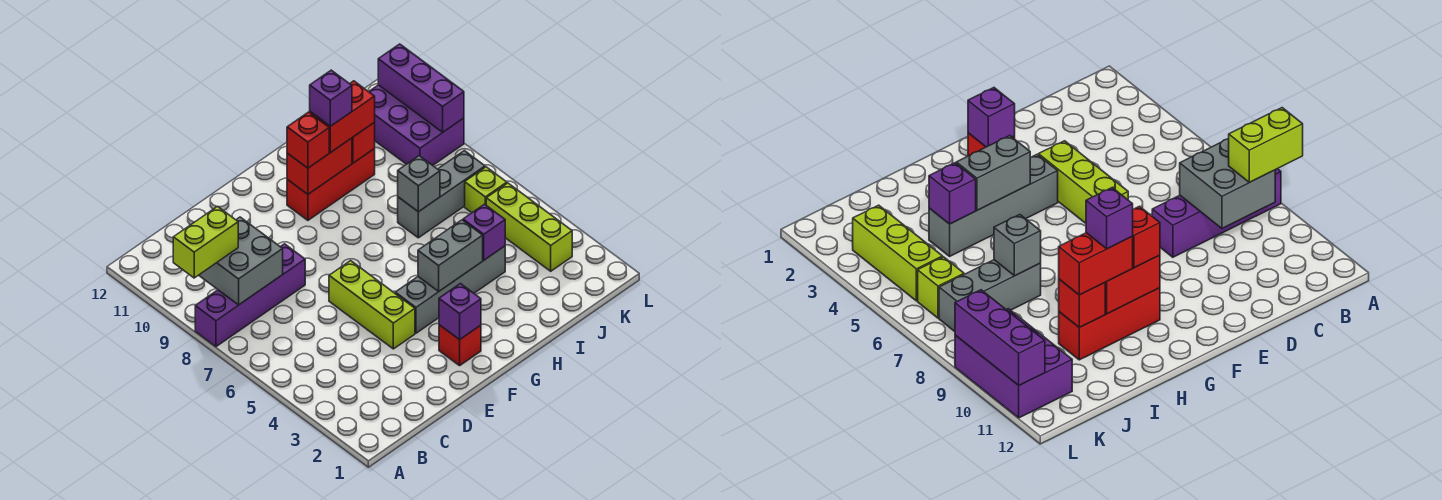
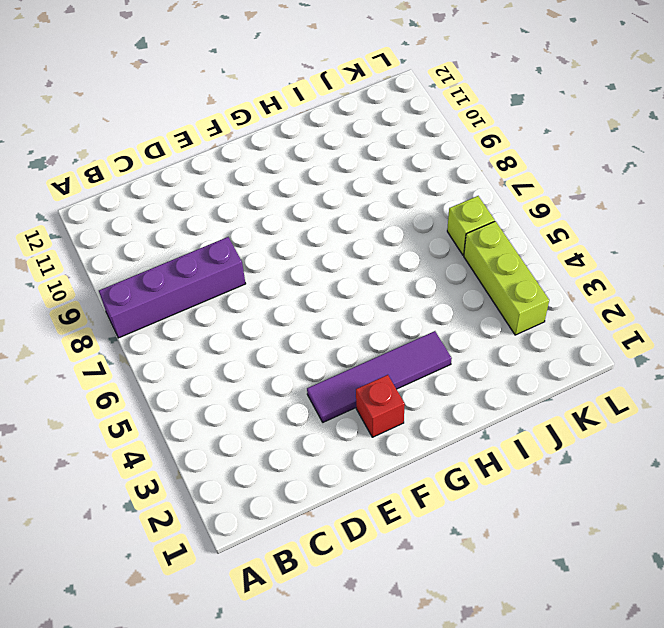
purple 1x4 tile [307,331,452,422] -> none
none -> lime 1x3 brick [329,261,415,349]
none -> grey 1x4 brick [395,246,505,333]
none -> red 1x3 brick [287,149,375,220]

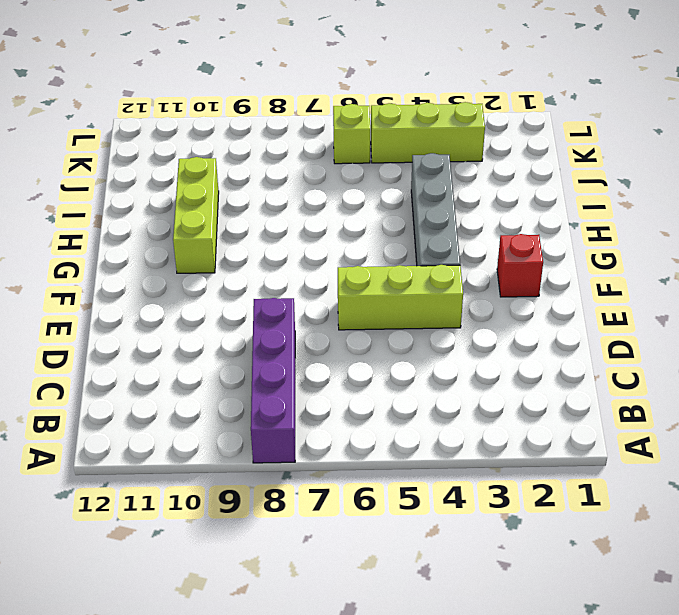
lime 1x3 brick [173,157,219,273] -> red 1x3 brick [287,149,375,220]
none -> grey 1x3 brick [398,151,485,238]
none -> purple 2x3 brick [369,85,464,165]
none -> grey 2x2 brick [199,217,283,305]

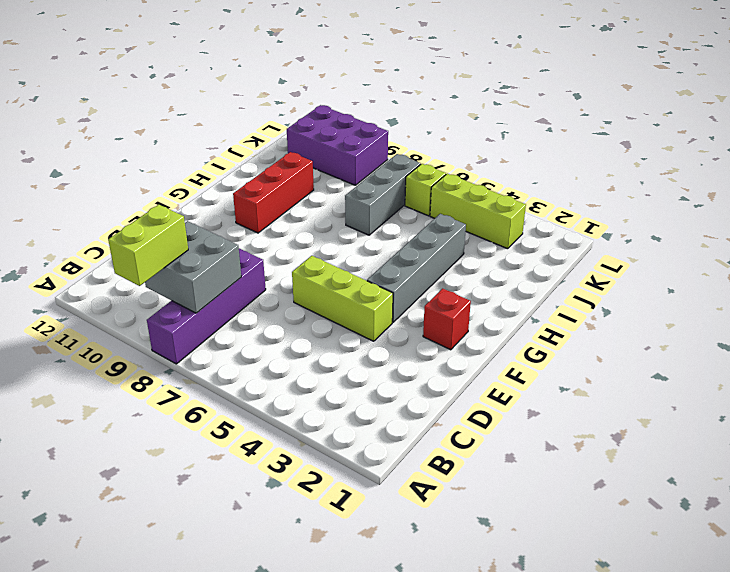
none -> purple 1x1 brick [439,284,481,340]
none -> grey 1x2 brick [418,220,483,292]
none -> red 1x2 brick [287,138,352,194]

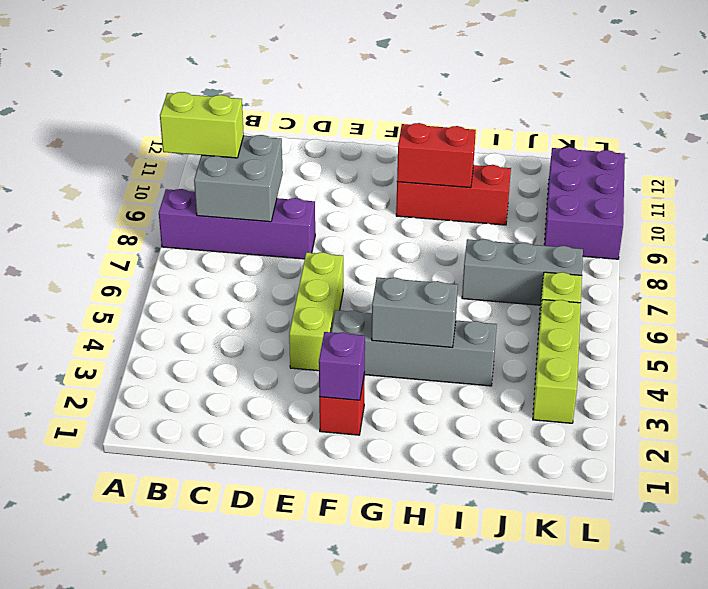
none -> purple 1x1 brick [463,204,505,260]
none -> grey 1x1 brick [398,156,440,212]
none -> red 1x1 brick [352,123,375,163]

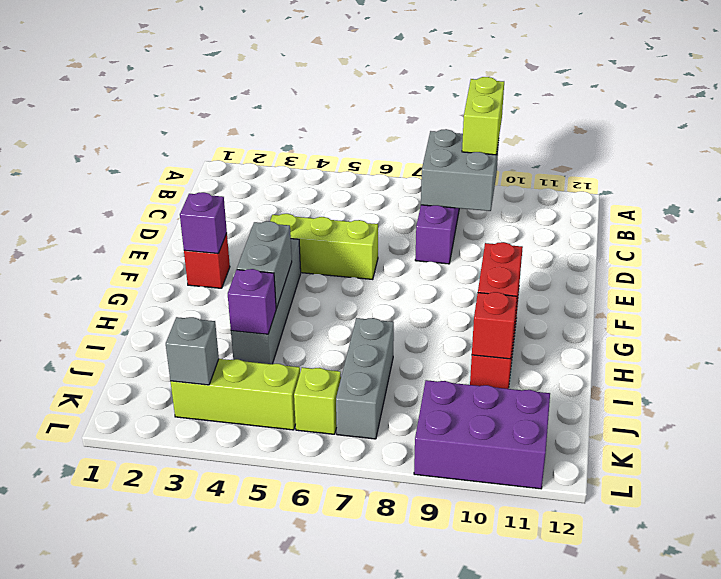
grey 1x1 brick [166,317,219,385] -> grey 1x1 brick moved to [398,156,440,212]
none -> purple 1x3 brick [378,44,464,132]
none -> red 1x1 brick [287,112,329,168]
none -> red 1x2 brick [310,81,375,152]

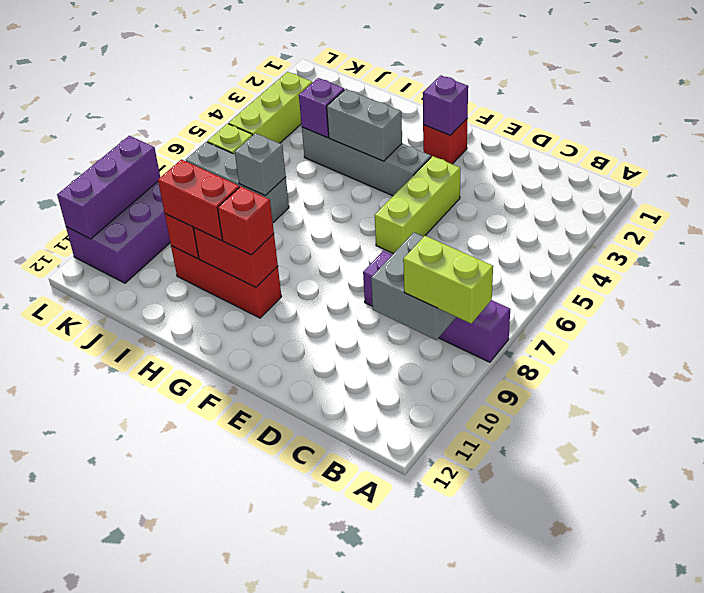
none -> purple 1x1 brick [310,70,352,126]

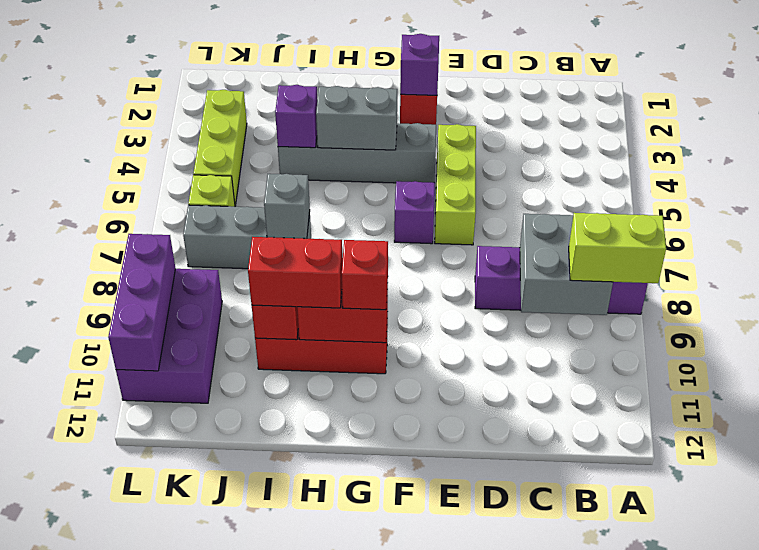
purple 1x1 brick [394,181,435,244] -> purple 1x1 brick moved to [310,70,352,126]

